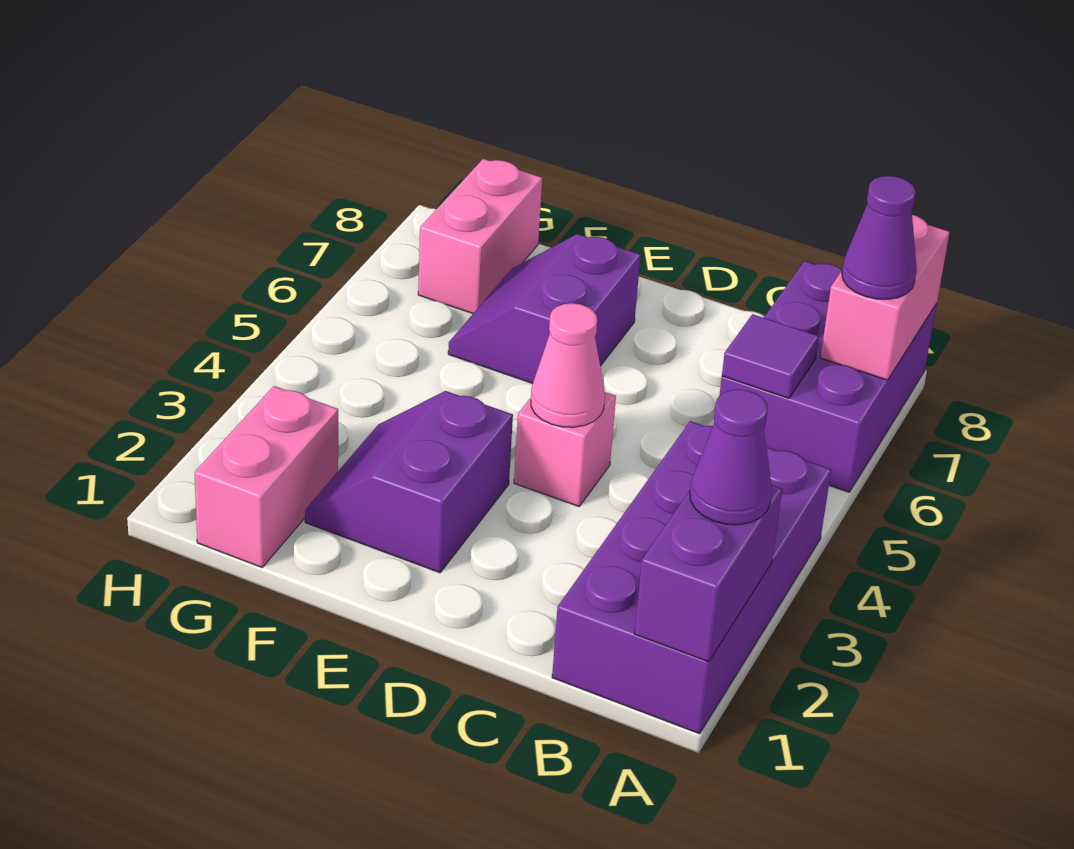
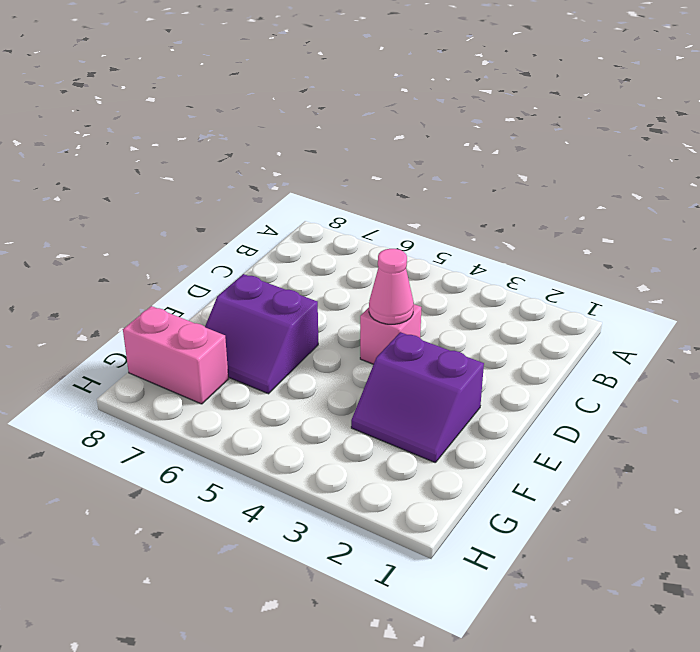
none -> purple 2x4 brick [552,421,831,734]
none -> purple 2x3 brick [719,261,937,492]
none -> pink 1x2 brick [195,386,338,567]

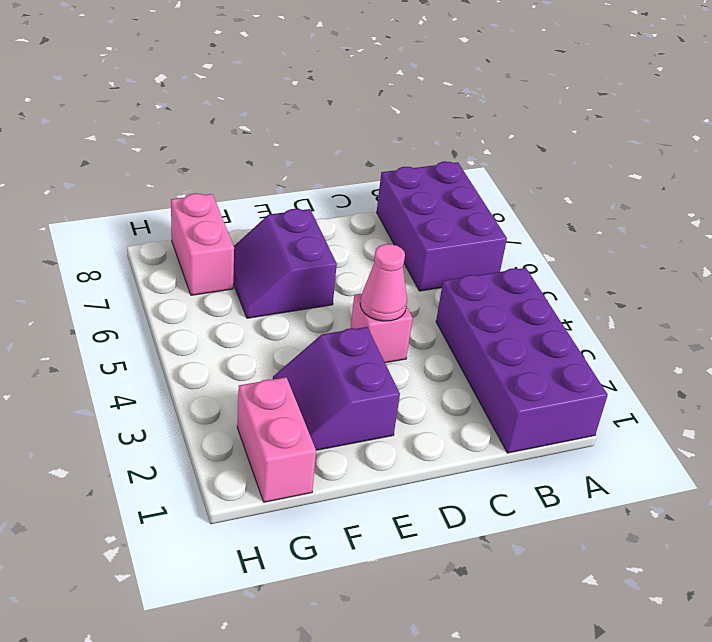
none -> purple 1x2 brick [634,485,782,662]
none -> pink 1x2 brick [820,215,950,380]
none -> purple 1x1 tile [722,314,819,398]

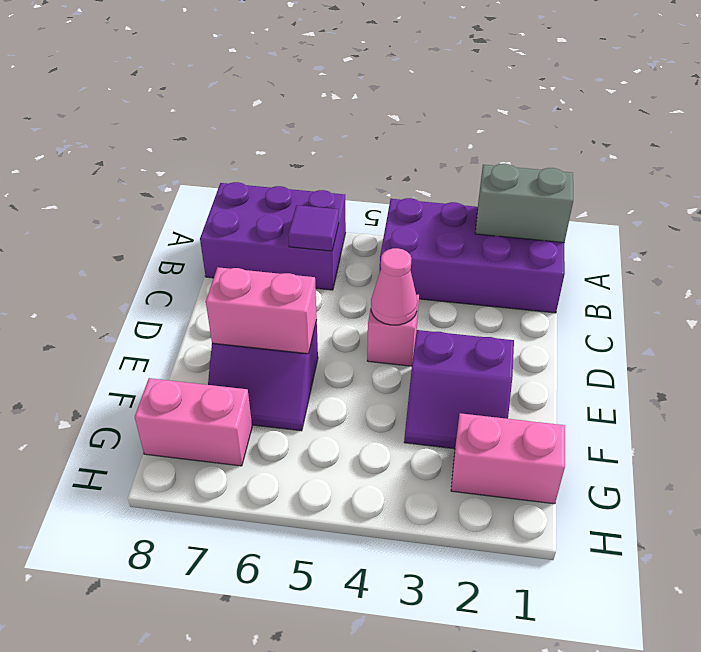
grey 1x2 brick [475,164,573,243] -> purple 1x2 brick [634,485,782,662]
pink 1x2 brick [206,267,317,354] -> pink 1x2 brick moved to [820,215,950,380]
none -> purple 1x1 cone [690,390,772,525]
none -> purple 1x1 cone [842,176,917,299]

